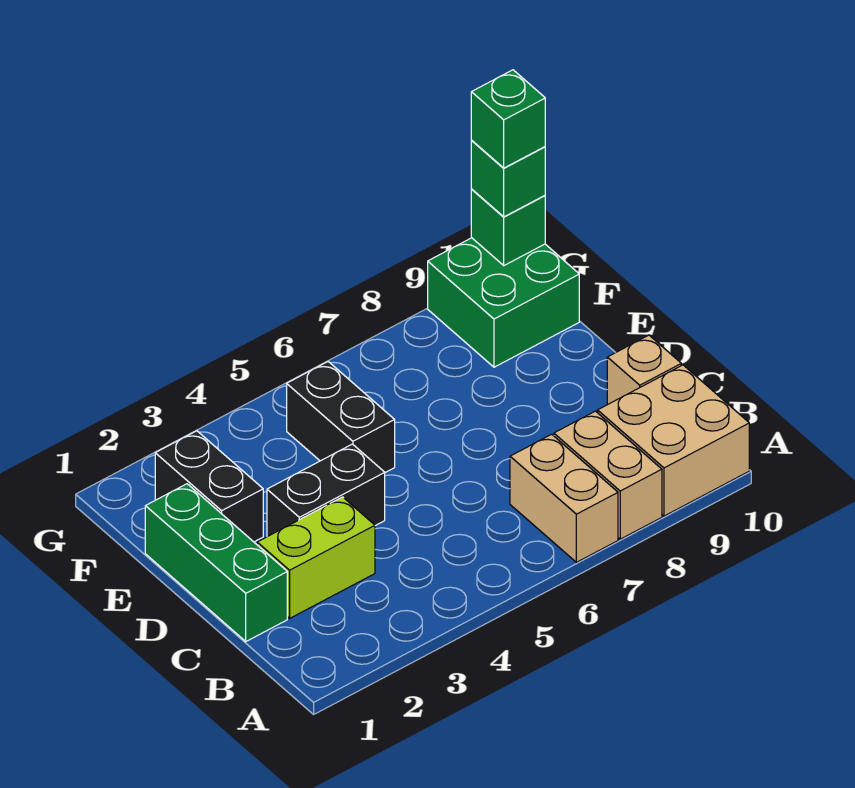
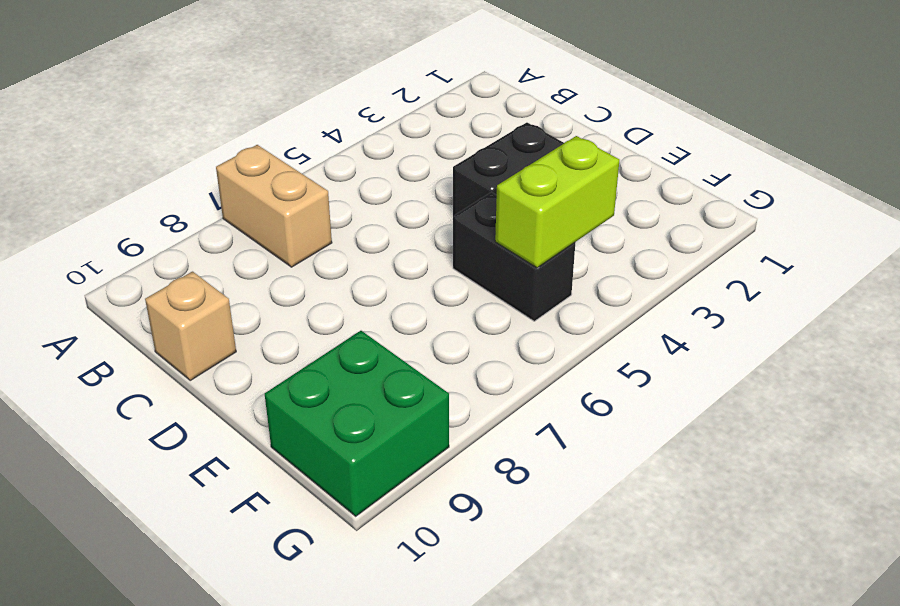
lime 1x2 brick [495,136,619,268] -> lime 1x2 brick moved to [257,497,375,618]
none -> tan 1x2 brick [554,411,662,539]
none -> tan 2x2 brick [598,365,749,516]
none -> green 1x3 brick [145,484,287,641]

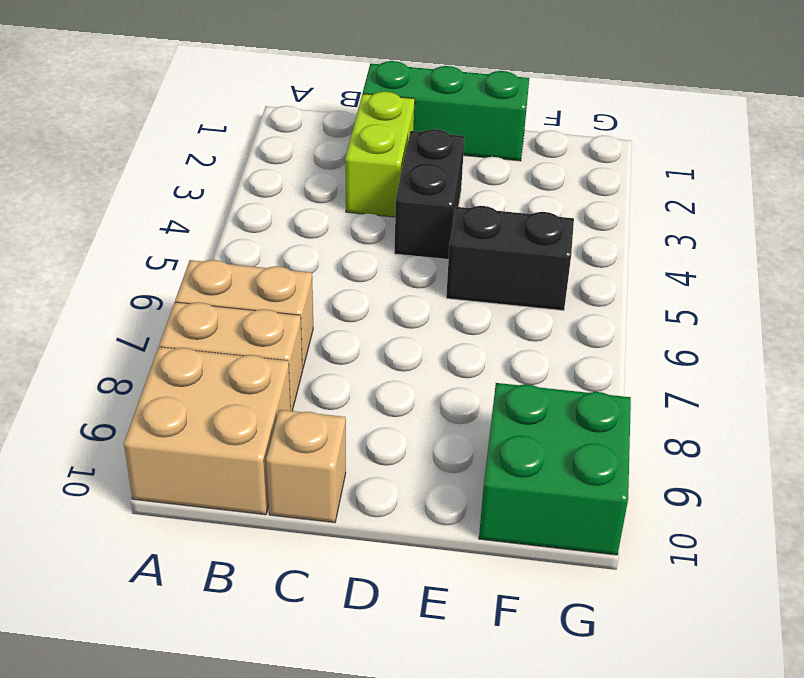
none -> black 1x2 brick [155,431,263,542]
none -> green 1x1 brick [471,189,545,265]
none -> green 1x1 brick [471,141,545,217]

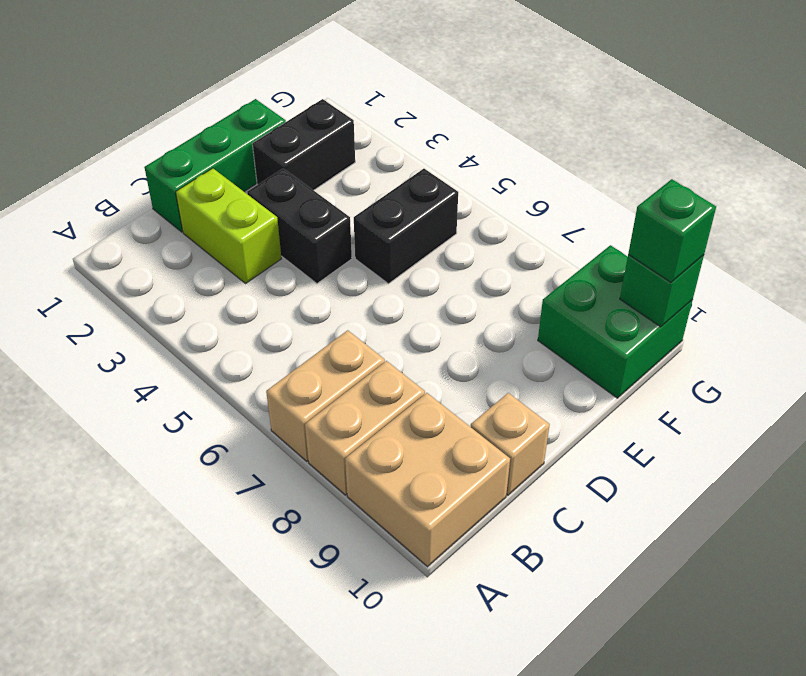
none -> green 1x1 brick [471,70,545,168]

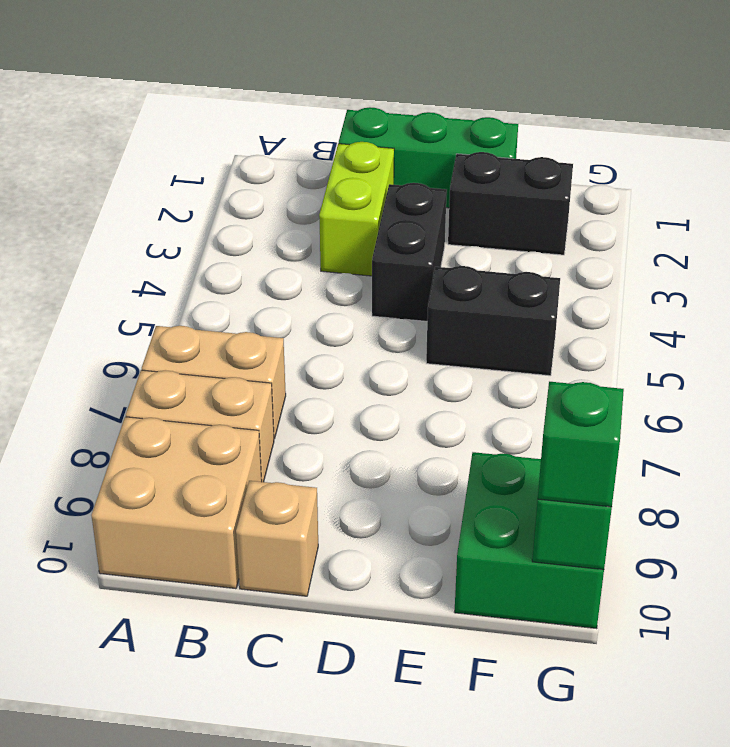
none -> green 1x1 brick [471,70,545,168]

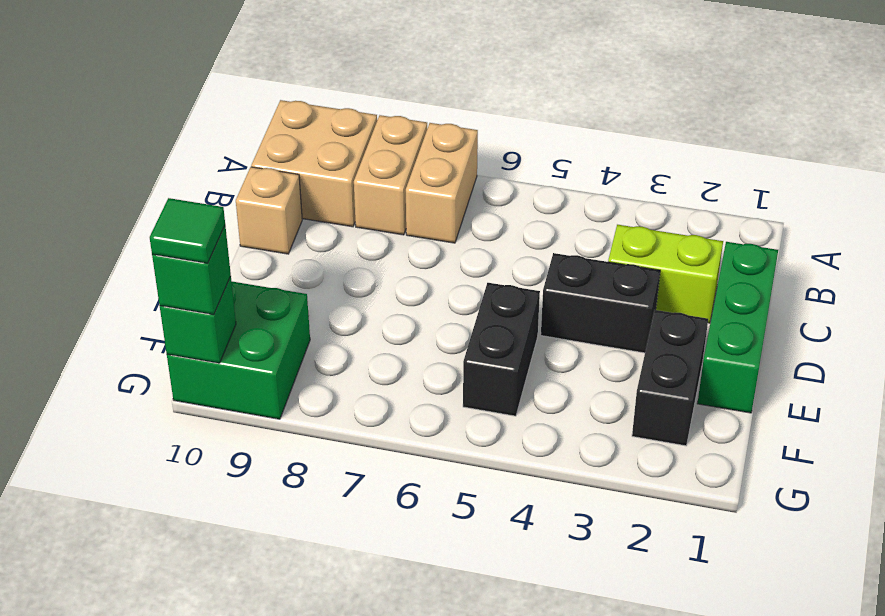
green 1x1 tile [150,198,225,263] -> green 1x1 brick [471,70,545,168]

